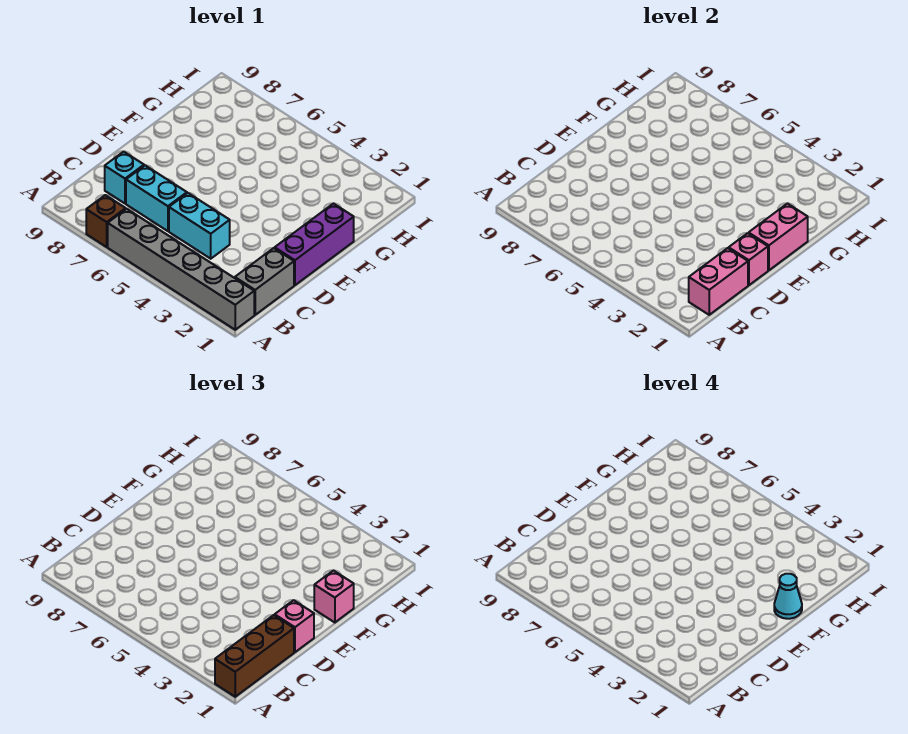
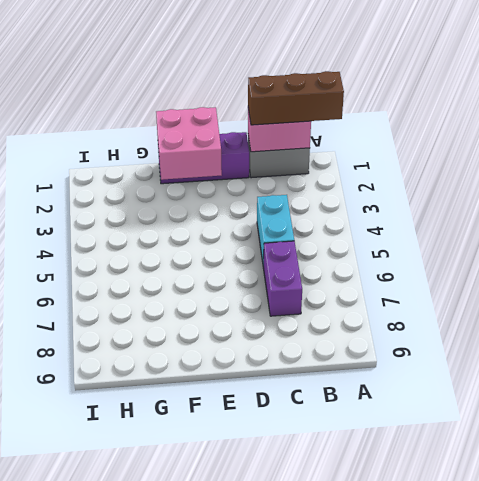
purple 1x2 brick [263,241,302,316] -> cyan 1x2 brick [126,165,187,231]
pink 2x2 brick [156,107,222,180] -> pink 1x2 brick [749,203,808,270]
none -> grey 1x6 brick [108,209,254,330]
none -> brown 1x1 brick [86,195,126,247]
none -> cyan 1x1 brick [105,152,144,203]

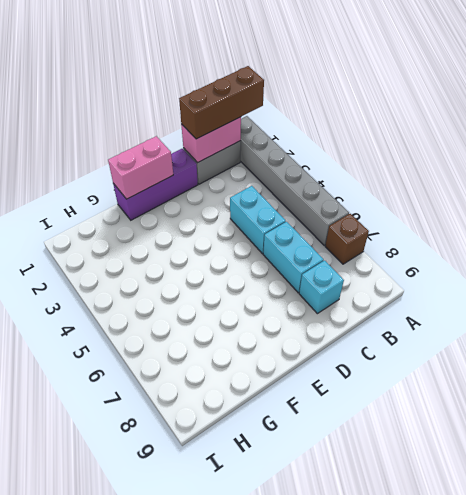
none -> pink 1x1 brick [729,233,768,285]
none -> pink 1x1 brick [275,600,314,652]
none -> pink 1x1 brick [314,570,354,623]

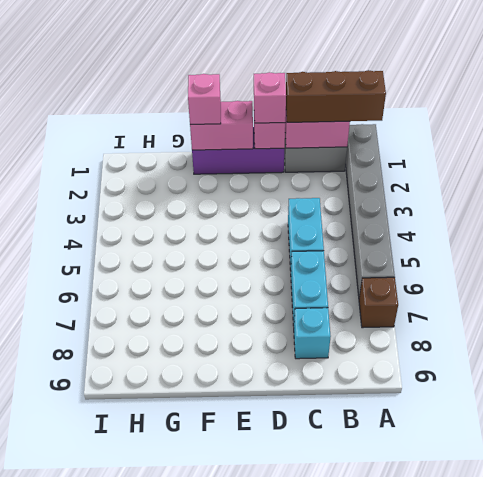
none -> cyan 1x1 cone [774,574,802,619]

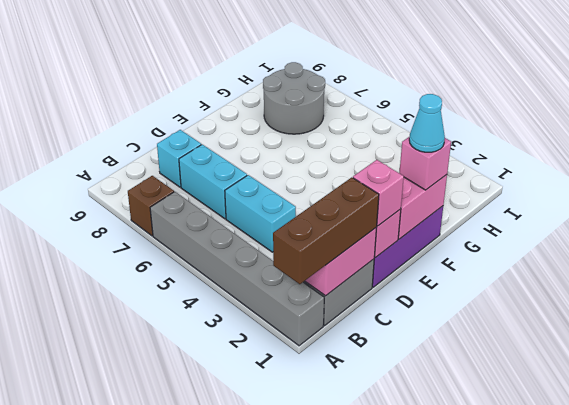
grey 2x2 round brick [263,62,325,134] -> none

